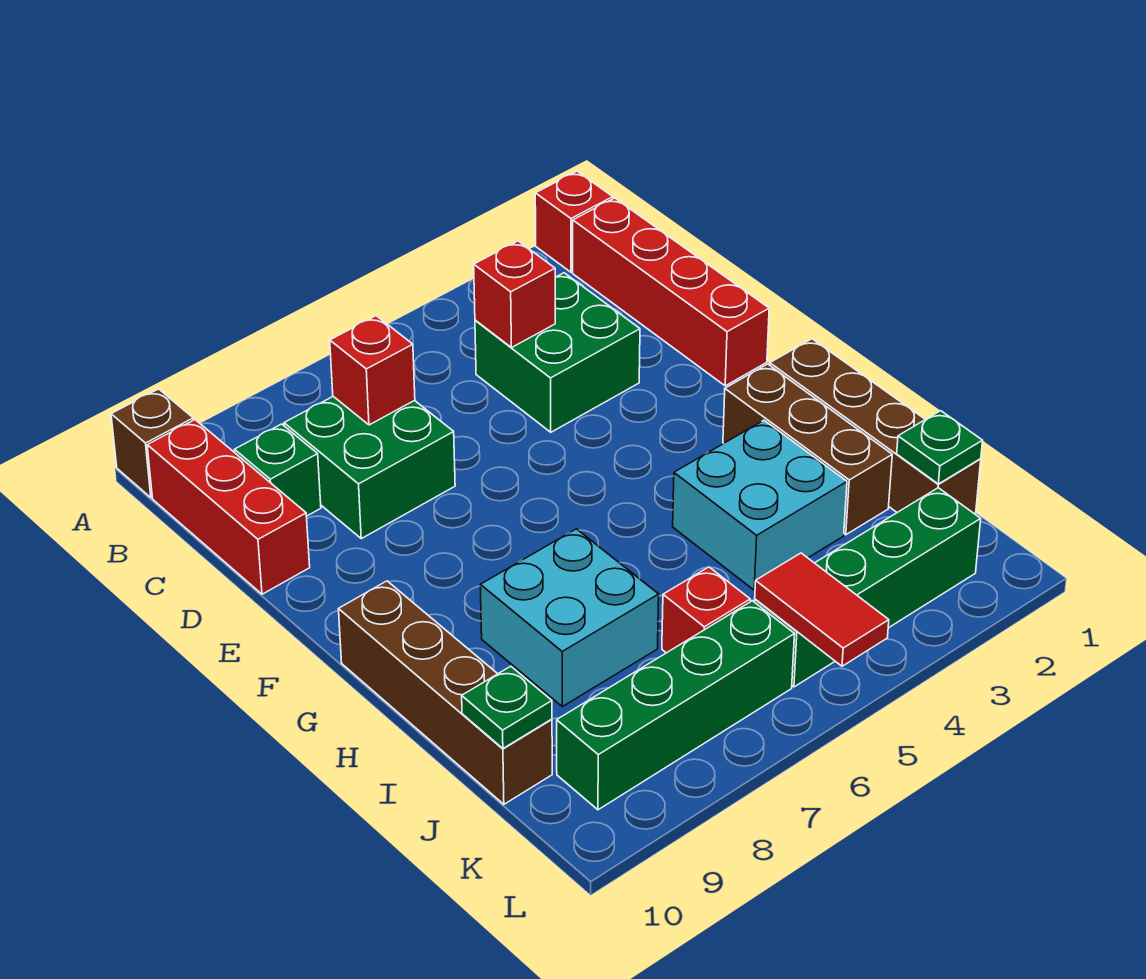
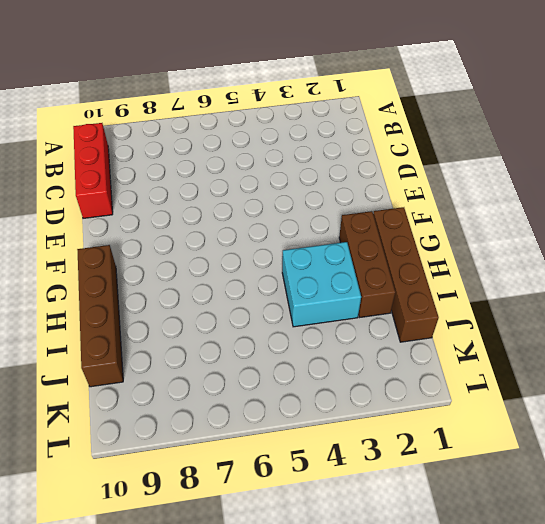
none -> red 1x1 brick [535,171,613,272]
none -> brown 1x1 brick [111,389,193,498]
none -> red 1x4 brick [573,198,769,386]

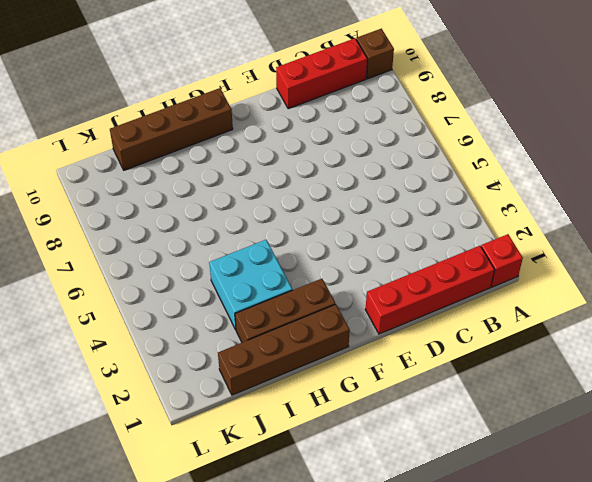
none -> green 2x2 brick [475,273,640,432]
none -> green 2x2 brick [284,396,455,539]
none -> green 1x1 brick [235,424,321,516]

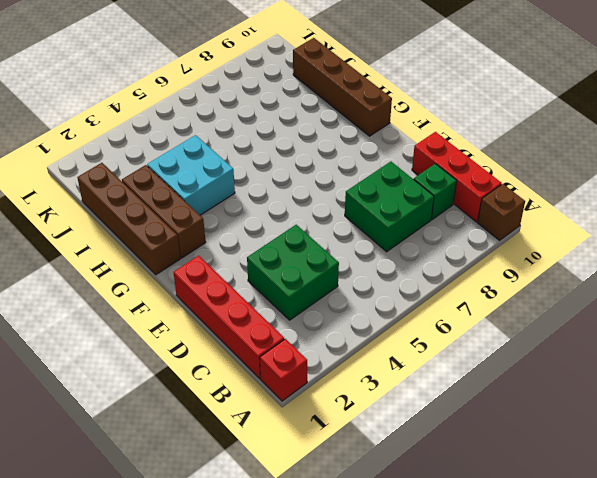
none -> cyan 2x2 brick [480,529,659,707]
none -> red 1x1 brick [662,567,750,653]
none -> green 1x4 brick [755,488,981,687]

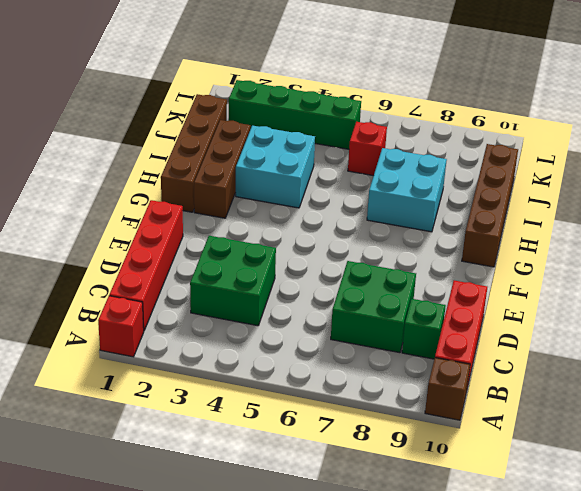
none -> green 1x4 brick [557,601,795,810]
none -> red 1x1 brick [474,241,555,348]
none -> red 1x1 brick [330,316,415,425]

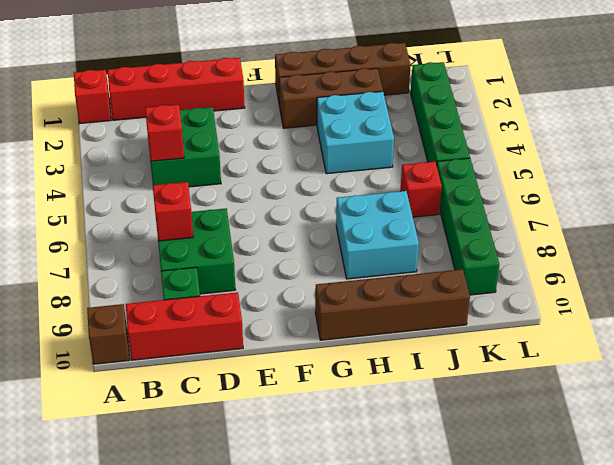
none -> green 1x1 plate [897,411,983,484]
none -> green 1x1 plate [462,666,552,748]
none -> red 1x2 tile [755,553,889,666]

